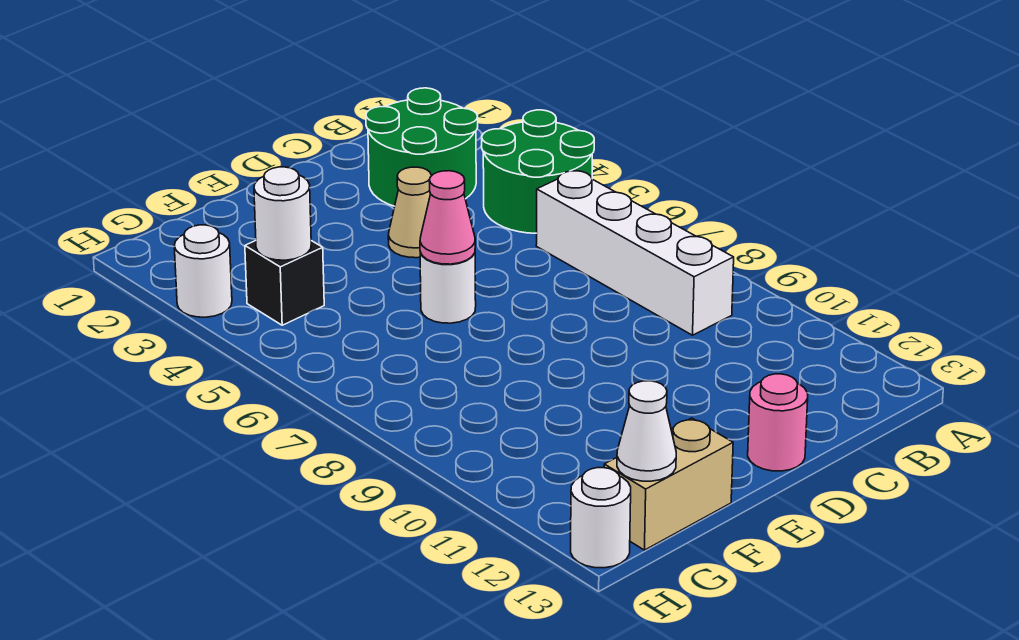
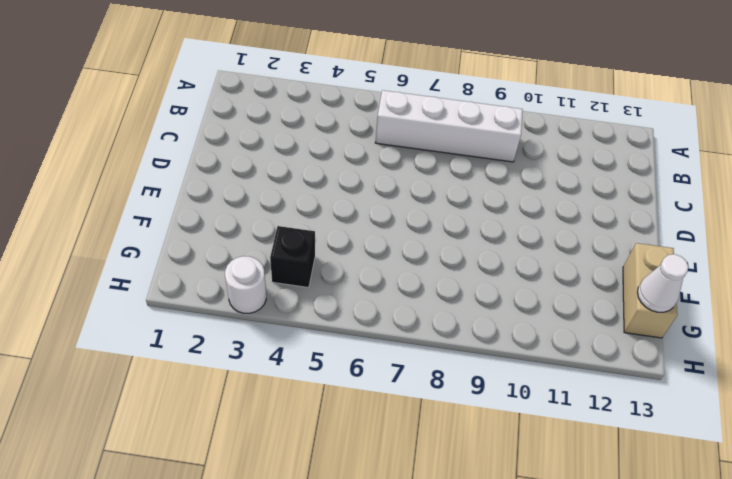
none -> green 2x2 round brick [482,110,594,233]
none -> green 2x2 round brick [366,88,478,206]
none -> tan 1x1 cone [388,167,431,258]

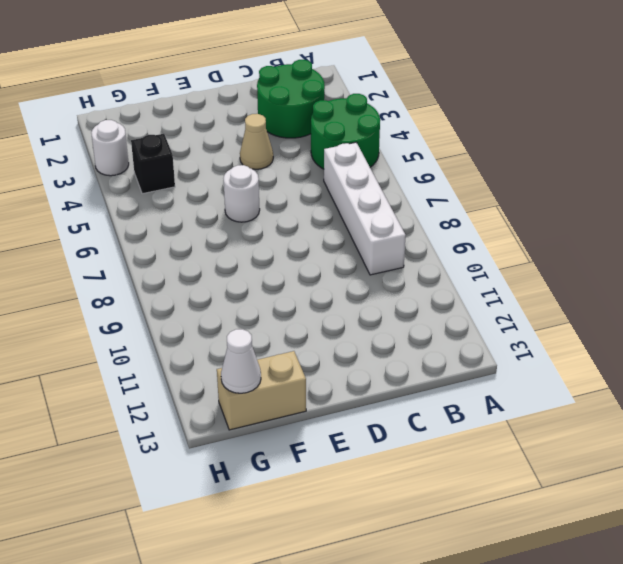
none -> pink 1x1 round brick [748,374,808,471]
none -> white 1x1 round brick [571,468,631,568]
none -> pink 1x1 cone [420,171,475,264]

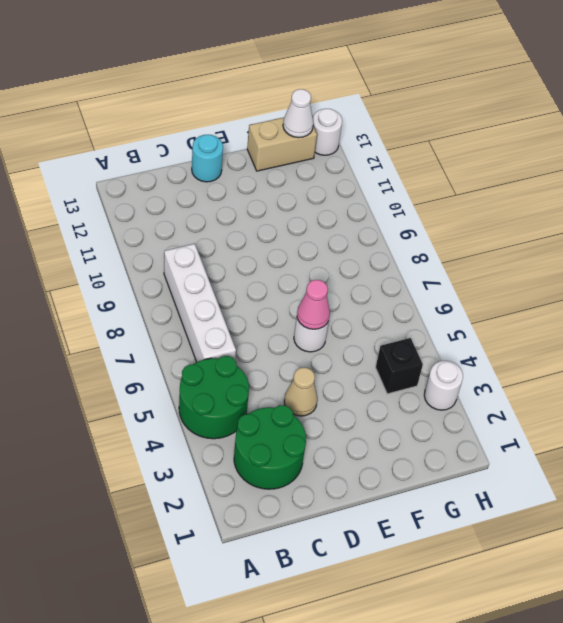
cyan 1x1 round brick [192,135,223,182] -> pink 1x1 round brick [748,374,808,471]
none -> white 1x1 round brick [254,167,311,260]

